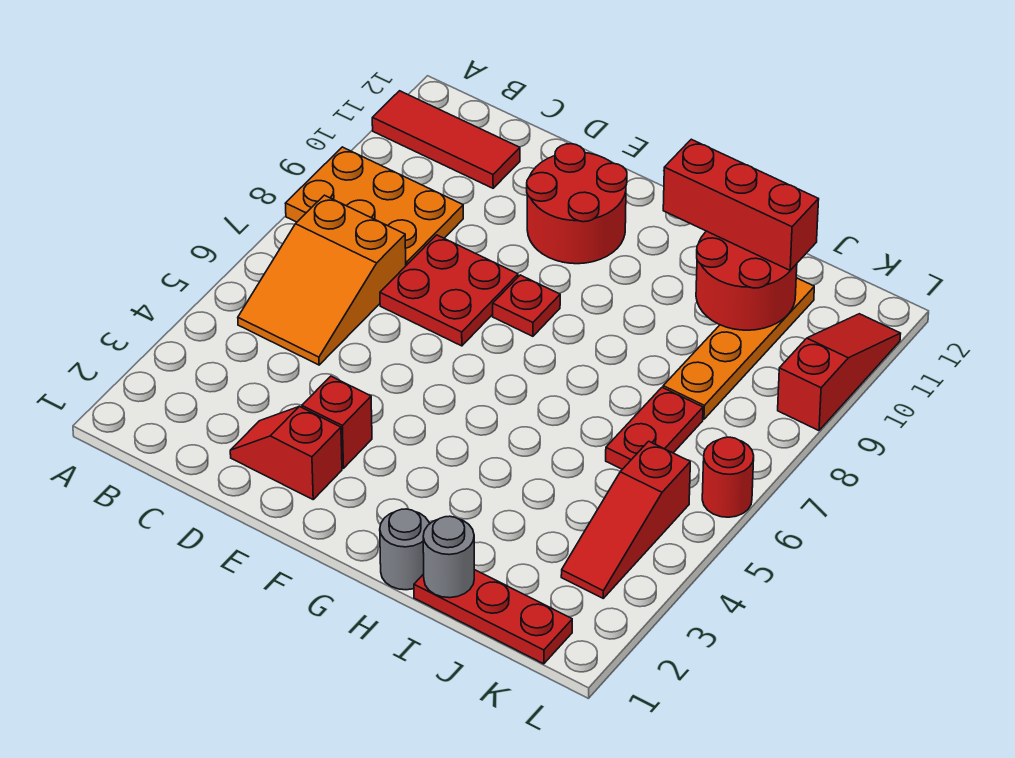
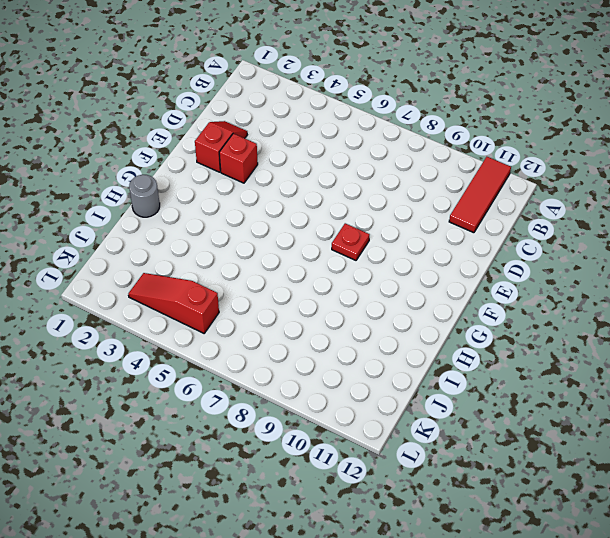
none -> orange 2x3 plate [285,147,463,265]
none -> orange 2x3 slope [238,195,406,365]
none -> red 2x2 plate [380,235,518,346]

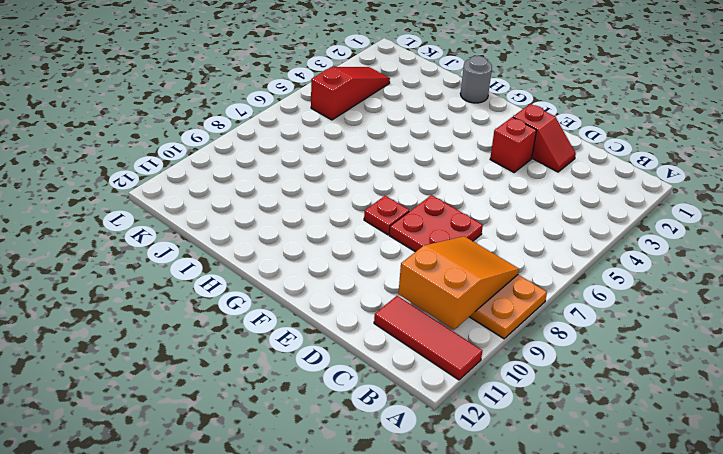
orange 2x3 slope [398,236,519,330] -> orange 2x3 slope moved to [238,195,406,365]
none -> red 2x2 round brick [527,144,627,264]
none -> red 1x3 plate [414,570,572,664]
none -> red 1x2 plate [606,387,703,469]

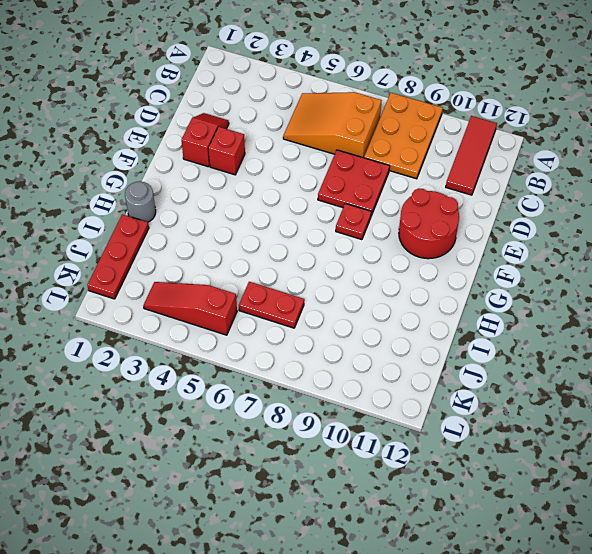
none -> orange 1x4 plate [663,278,814,419]
none -> red 1x1 round brick [702,437,754,517]
none -> red 1x3 slope [778,314,901,431]

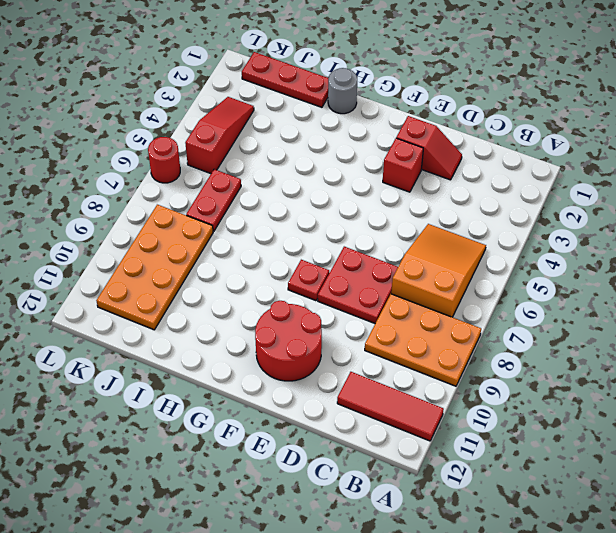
orange 2x4 plate [96,205,213,330] -> orange 1x4 plate [663,278,814,419]
none -> red 1x3 slope [778,314,901,431]
none -> grey 1x1 round brick [423,516,474,598]
none -> red 2x2 round brick [696,231,797,330]

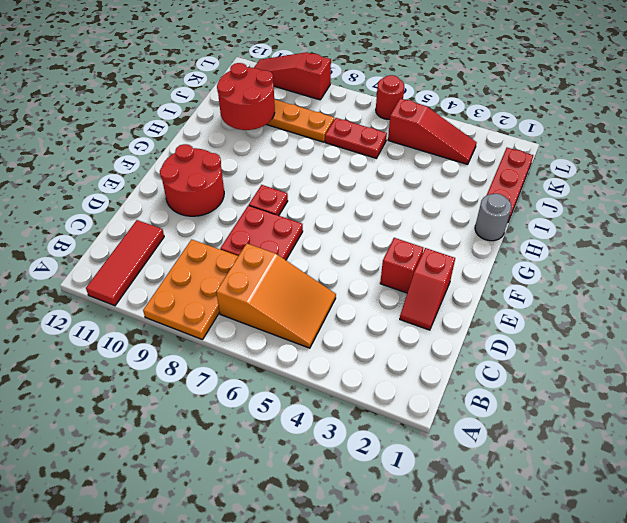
none -> grey 1x1 round brick [423,516,474,598]
none -> red 1x3 brick [663,139,819,270]

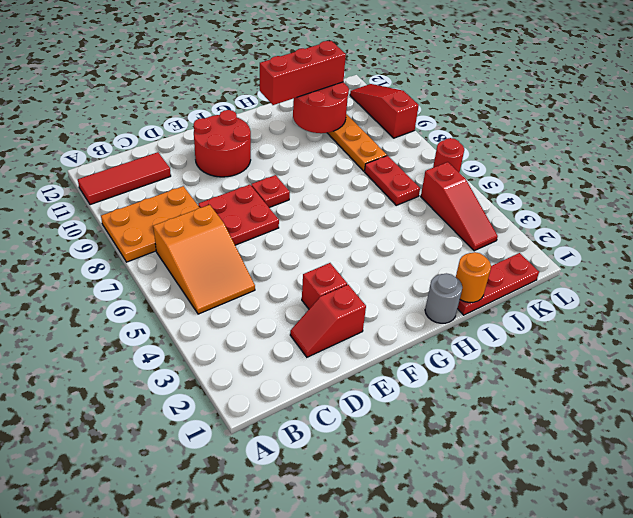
orange 1x1 round brick [456,252,491,302] -> grey 1x1 round brick [423,516,474,598]

